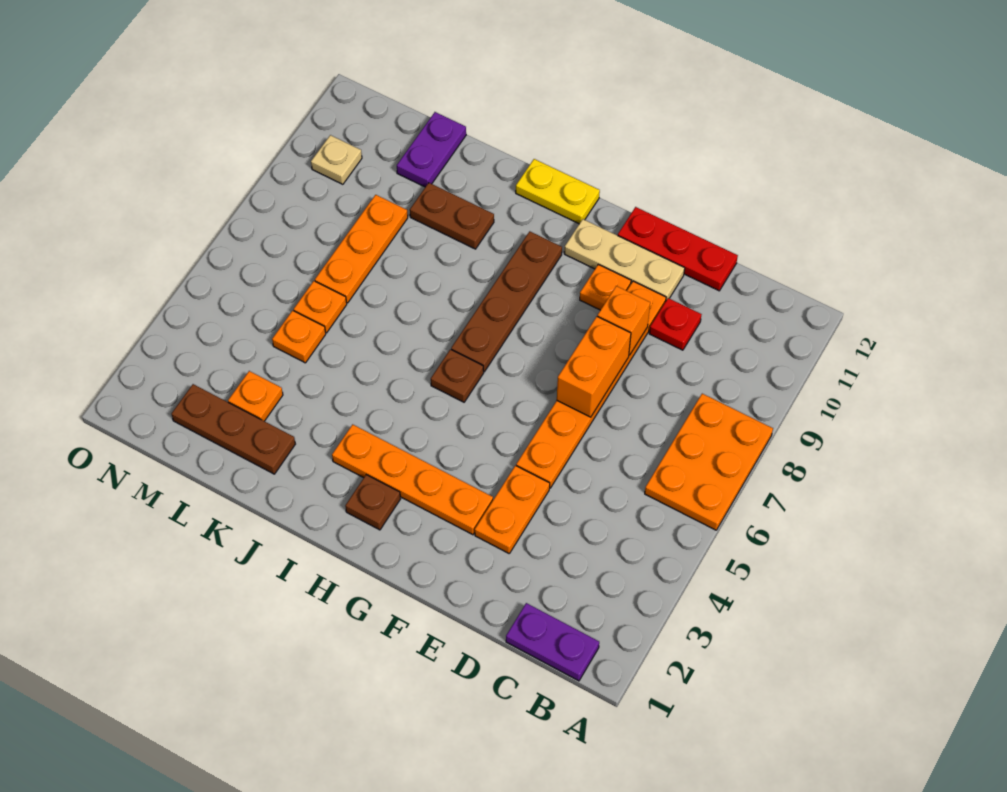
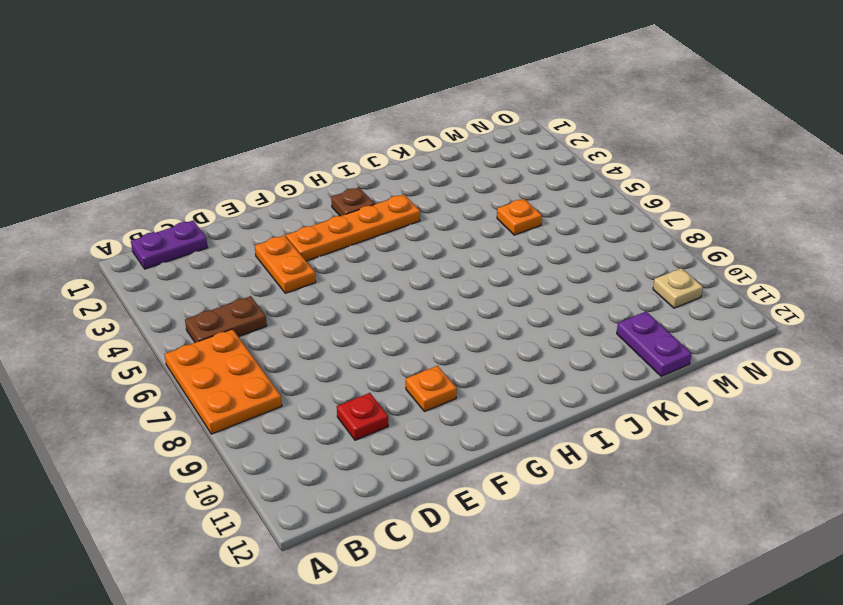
brown 1x2 plate [185,296,267,343] -> brown 1x2 plate moved to [410,183,494,249]
none -> red 1x3 plate [618,207,738,291]
none -> orange 1x6 plate [516,281,666,488]
none -> tan 1x3 plate [564,219,685,300]

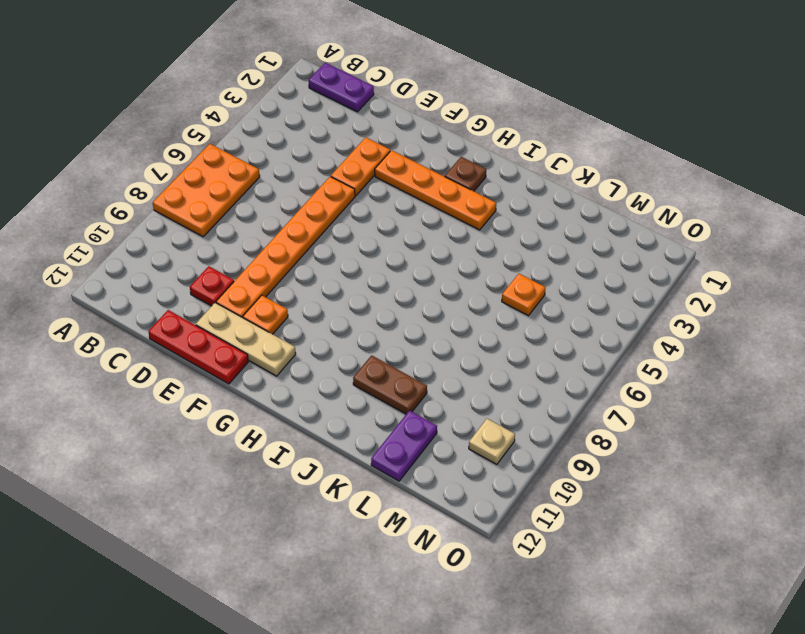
none -> brown 1x1 plate [431,349,484,402]
none -> brown 1x4 plate [451,231,562,372]
none -> yellow 1x2 plate [516,159,600,224]

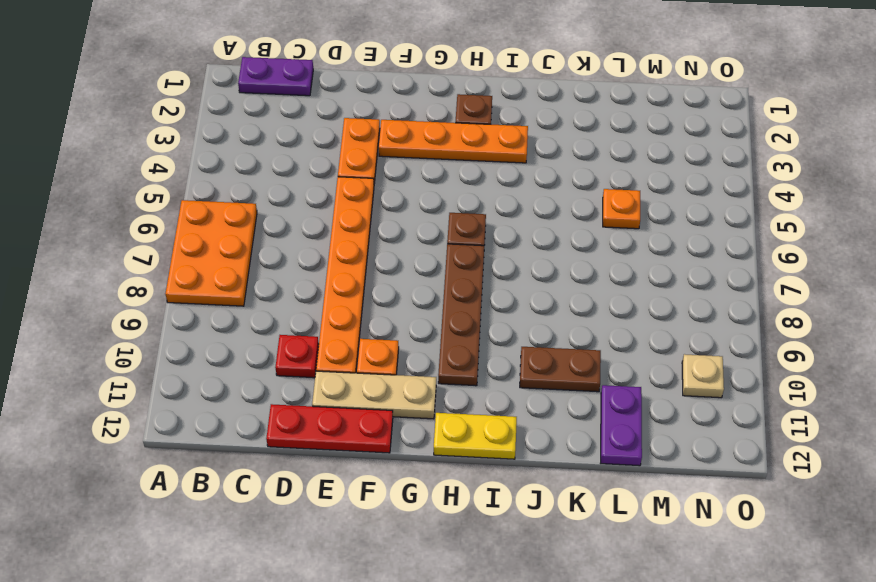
none -> brown 1x3 plate [171,384,295,474]
none -> orange 1x1 plate [228,371,283,421]
none -> orange 1x1 plate [294,281,347,333]

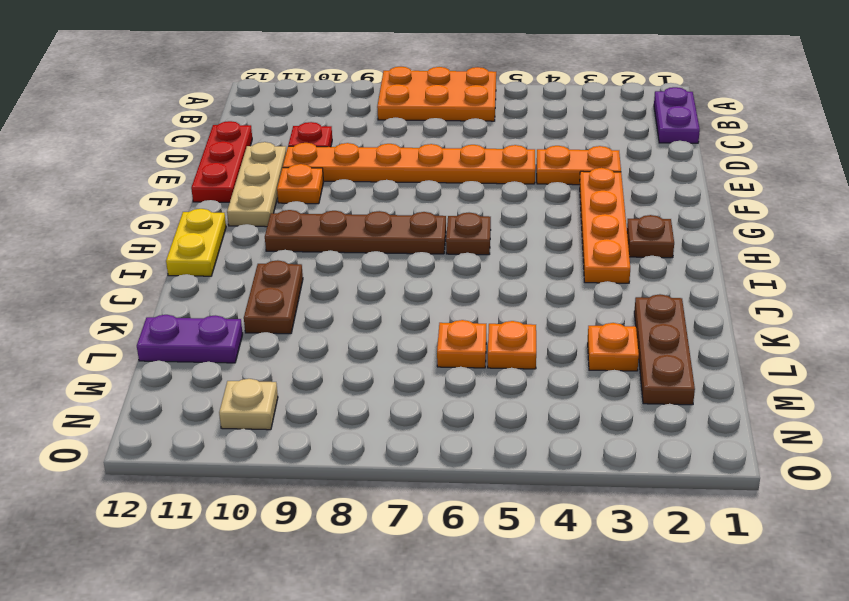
none -> orange 1x3 plate [315,195,408,303]
none -> orange 1x2 brick [557,317,631,417]
none -> orange 1x1 brick [597,286,650,355]

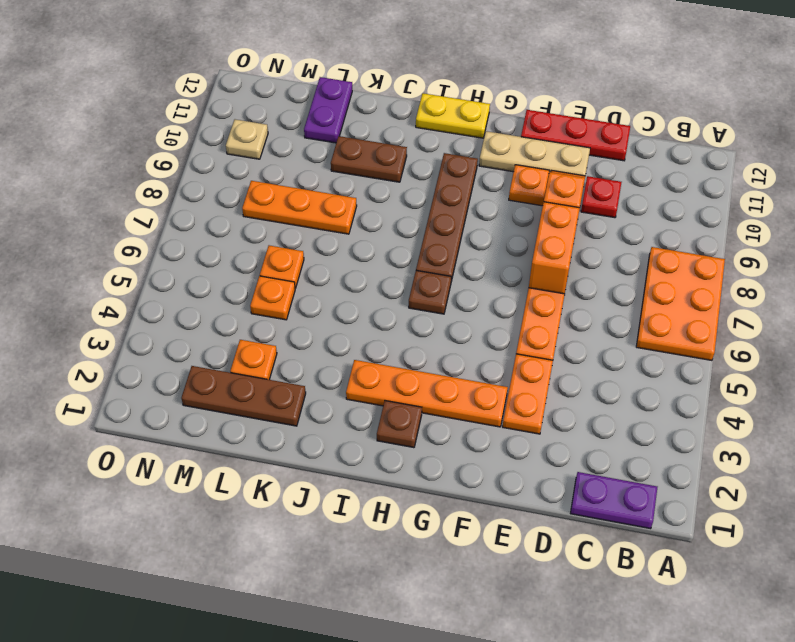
orange 1x3 plate [242,181,357,234] -> orange 1x3 plate turned to [315,195,408,303]

